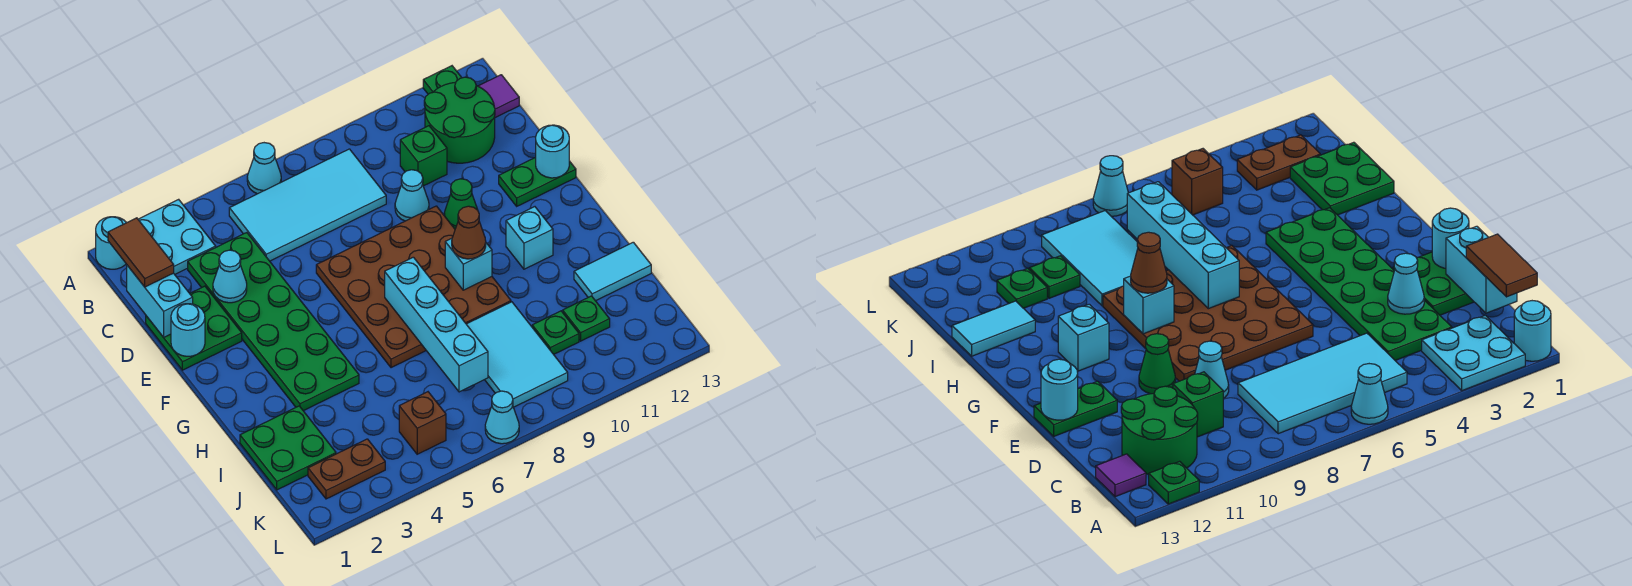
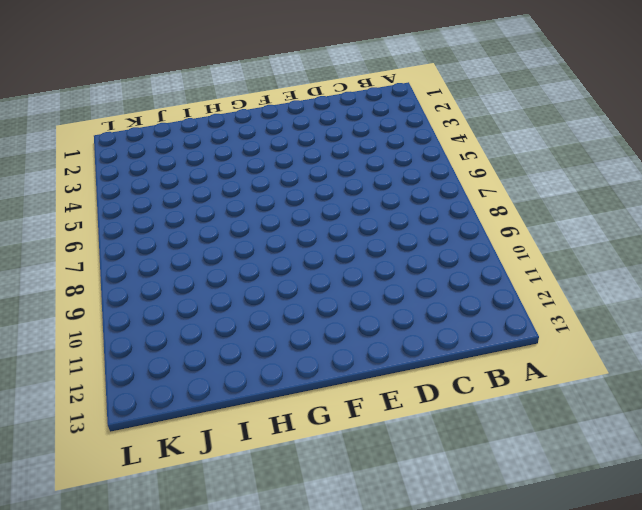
none -> cyan 1x1 round brick [96,217,127,269]
none -> cyan 2x2 plate [138,199,216,274]
none -> cyan 1x1 cone [247,143,281,194]
none -> green 1x1 plate [423,66,462,94]

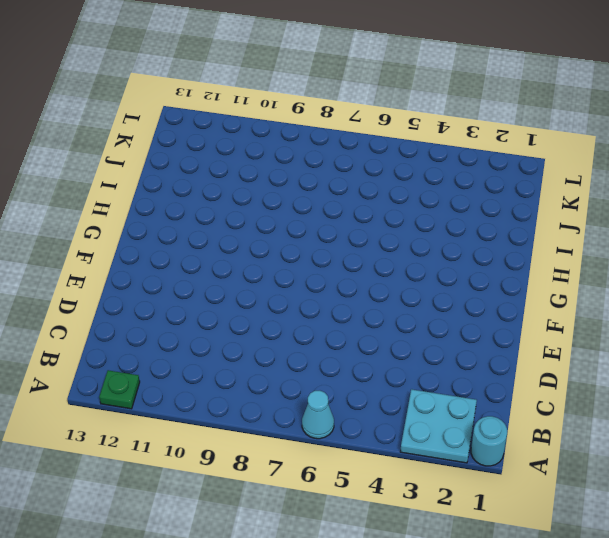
none -> cyan 2x4 tile [229,149,386,261]
none -> green 2x2 round brick [424,77,495,163]
none -> purple 1x1 tile [478,75,519,118]
none -> green 2x6 plate [188,233,359,411]

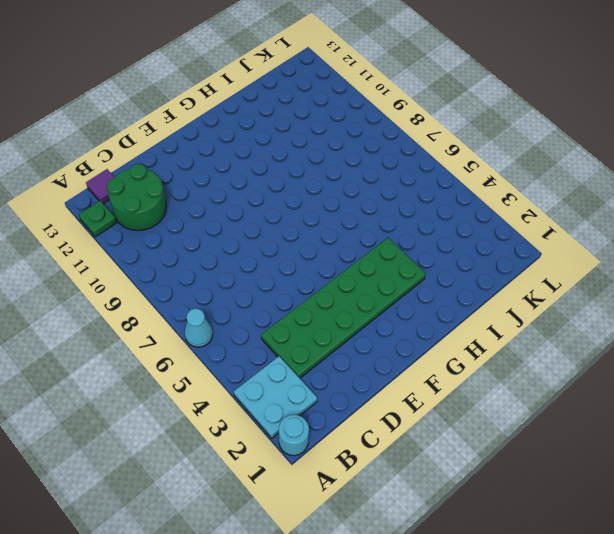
none -> cyan 2x4 tile [229,149,386,261]
none -> green 1x1 brick [400,126,447,186]
none -> green 2x2 plate [146,286,242,370]
none -> cyan 1x1 cone [395,170,429,221]

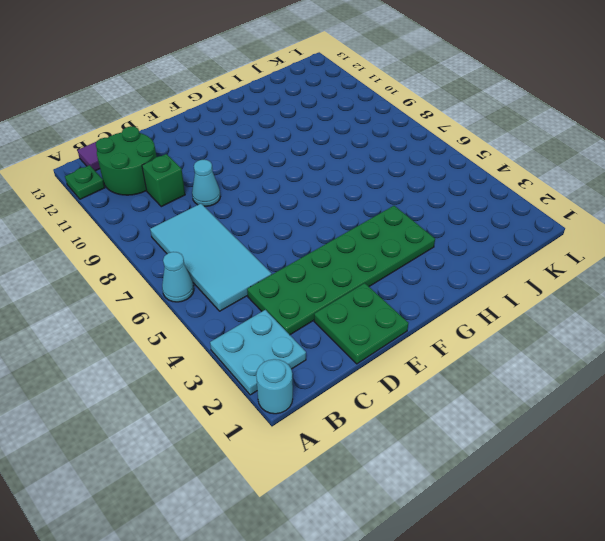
none -> brown 4x4 plate [316,206,511,368]
none -> green 1x1 cone [444,179,478,229]
none -> green 1x2 plate [499,157,576,206]
none -> cyan 1x1 brick [506,207,553,269]

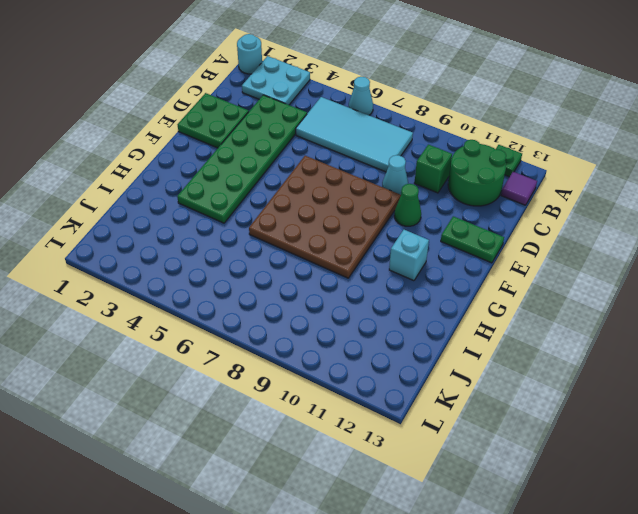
none -> green 2x2 plate [240,406,336,490]
none -> cyan 2x3 tile [467,302,568,407]
none -> cyan 1x2 tile [574,242,651,301]
none -> green 1x1 plate [532,311,579,354]

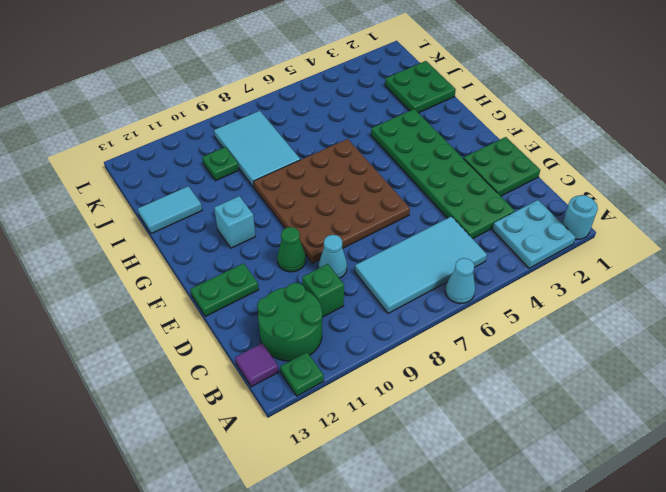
none -> green 1x1 plate [563,296,610,341]
none -> brown 1x2 plate [308,439,385,499]
none -> brown 1x1 brick [399,392,446,454]
none -> cyan 1x1 cone [485,391,519,444]

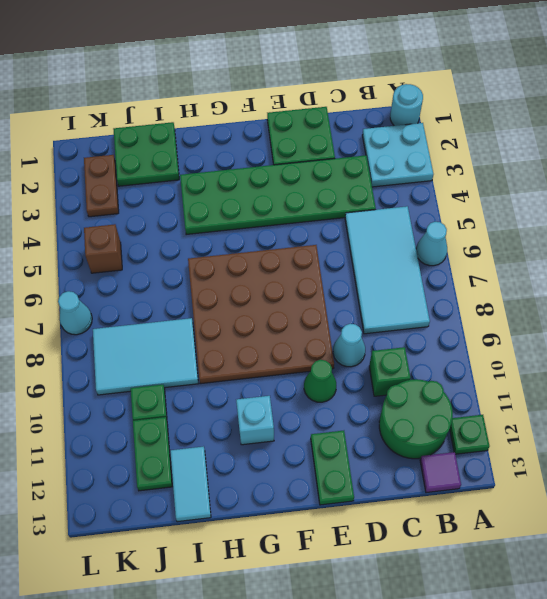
green 1x2 plate [133,417,172,491] -> green 1x1 plate [563,296,610,341]
none -> cyan 1x2 brick [127,265,193,337]
none -> cyan 1x1 cone [213,250,247,303]
none -> cyan 1x1 round brick [171,304,205,356]
none -> cyan 1x1 round brick [536,125,569,178]

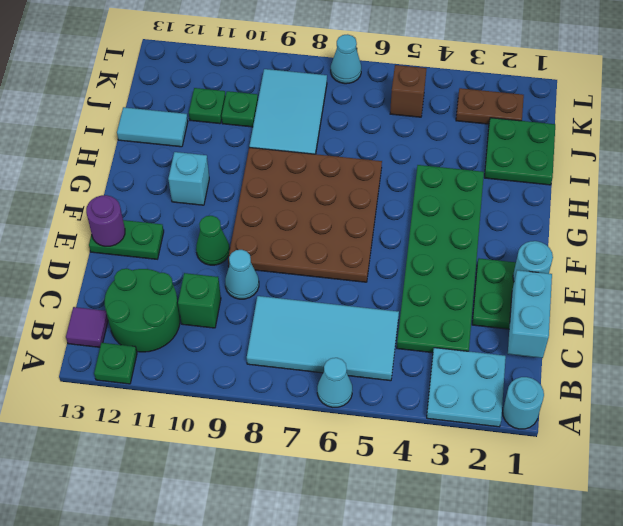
purple 1x1 round brick [86,195,125,247] -> cyan 1x1 round brick [536,125,569,178]
none -> cyan 1x1 cone [213,250,247,303]
none -> cyan 1x4 brick [385,257,488,392]
none -> cyan 1x1 brick [445,238,492,290]
none -> brown 1x2 tile [108,218,174,287]

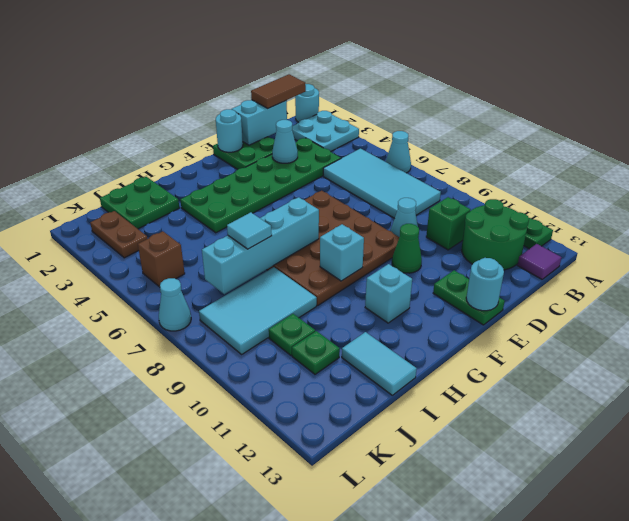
cyan 1x1 tile [227,212,272,249] -> none
none -> brown 1x1 cone [452,206,486,259]

